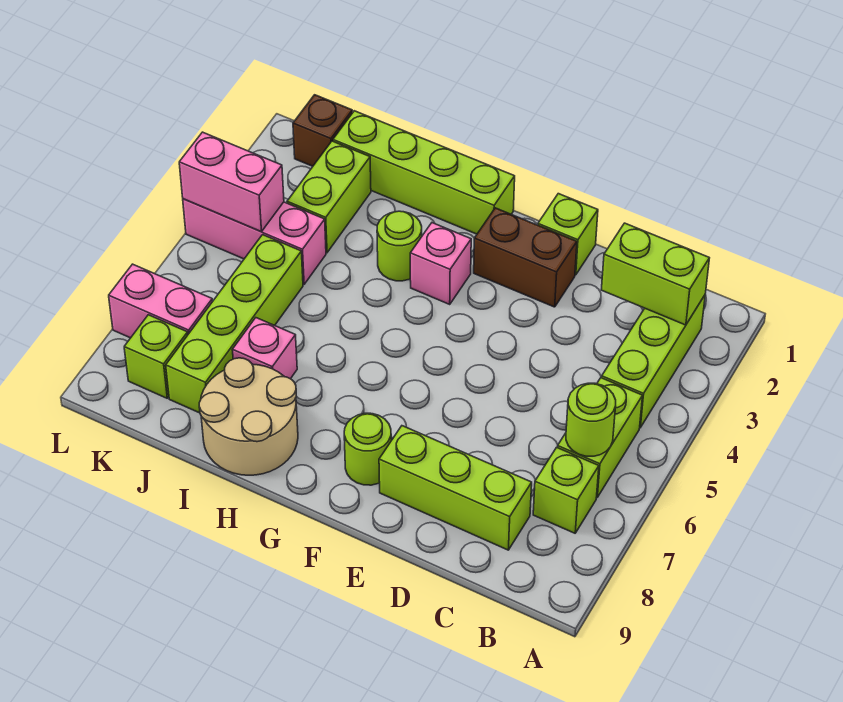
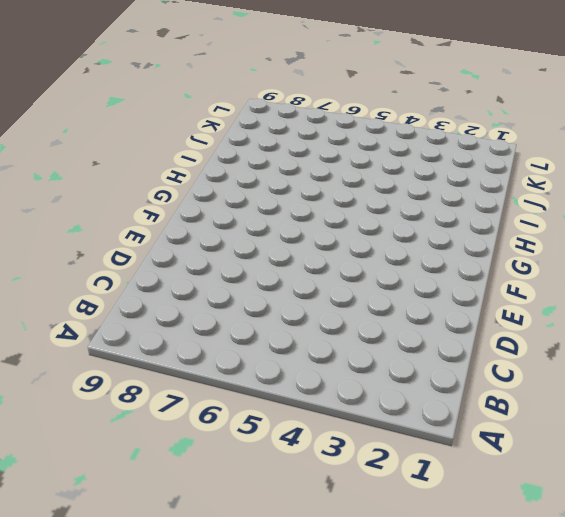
none -> lime 1x3 brick [602,295,705,428]
none -> lime 1x2 brick [557,378,642,497]
none -> lime 1x1 brick [533,447,599,533]

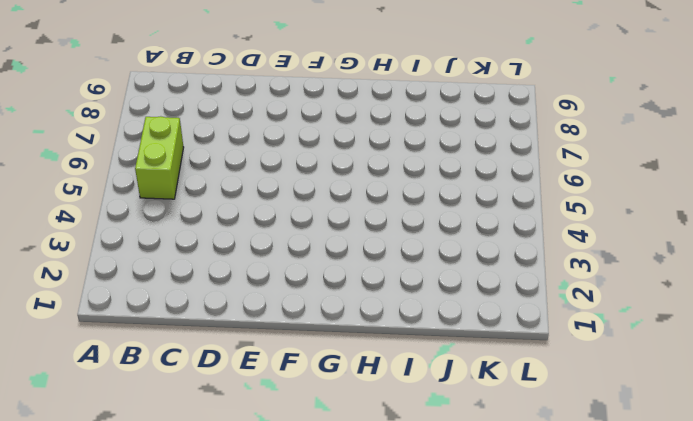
none -> lime 1x3 brick [602,295,705,428]
none -> lime 1x1 brick [533,447,599,533]
none -> lime 1x3 brick [379,426,532,550]

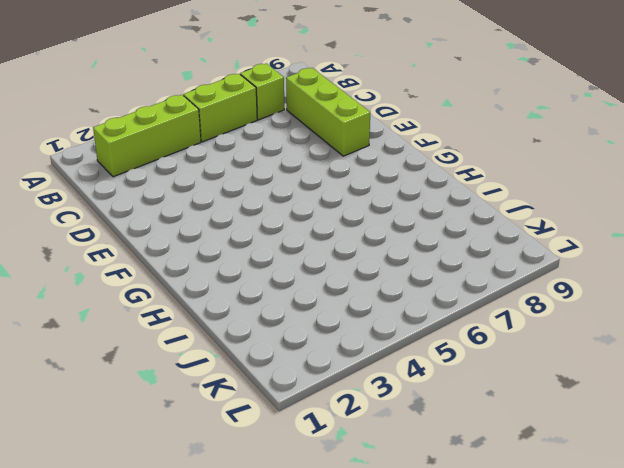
none -> lime 1x1 brick [538,194,598,275]
none -> brown 1x2 brick [474,208,577,307]
none -> lime 1x1 round brick [344,413,391,485]

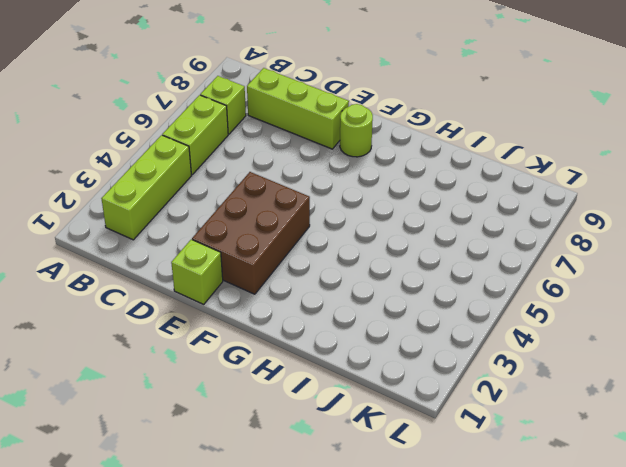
brown 2x3 brick [192,172,310,294] -> brown 1x2 brick [474,208,577,307]
none -> lime 1x4 brick [333,111,515,234]
none -> pink 1x1 brick [410,223,471,304]
none -> lime 1x1 round brick [377,211,422,281]

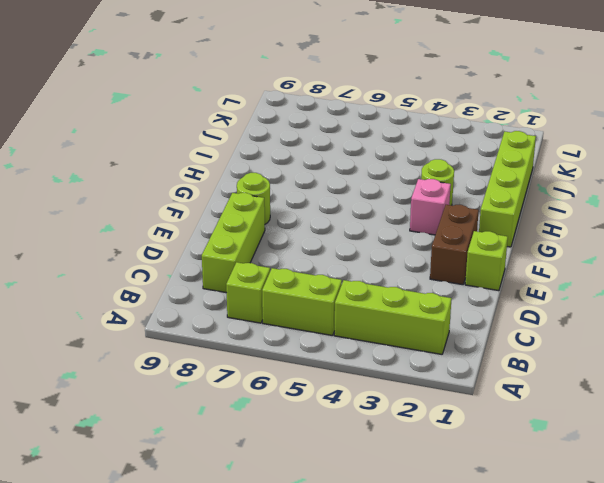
none -> tan 2x2 round brick [199,358,298,475]
none -> pink 1x1 brick [232,318,297,379]
none -> lime 1x2 brick [287,141,371,253]

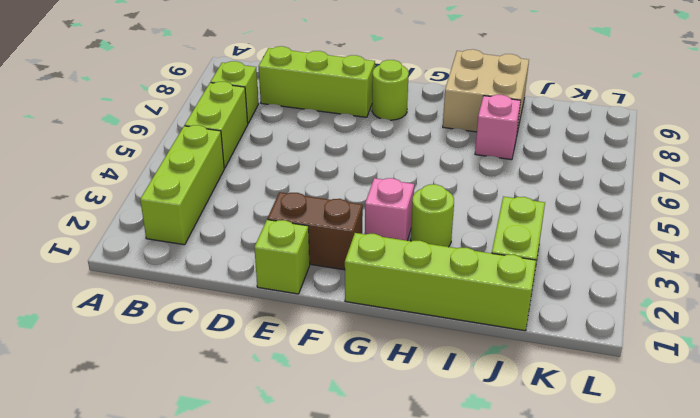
tan 2x2 brick [443,49,529,133] -> tan 2x2 round brick [199,358,298,475]
none -> pink 1x3 brick [183,199,326,284]
none -> lime 1x4 brick [166,235,303,413]
none -> brown 1x1 brick [293,95,352,166]

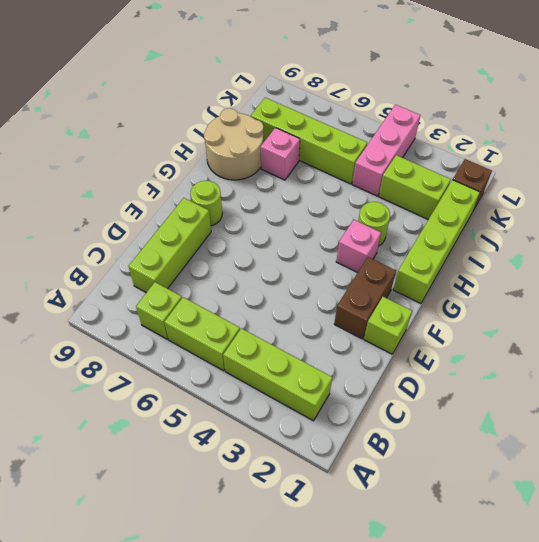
none -> pink 1x2 brick [109,264,213,338]
none -> lime 1x1 brick [124,315,188,398]
none -> lime 1x2 brick [601,223,709,325]

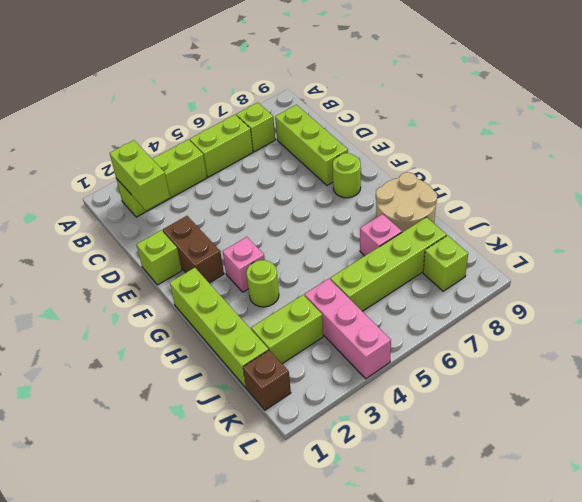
none -> pink 1x2 brick [109,264,213,338]
none -> lime 1x1 round brick [566,383,616,456]
none -> pink 1x2 brick [179,132,284,232]

